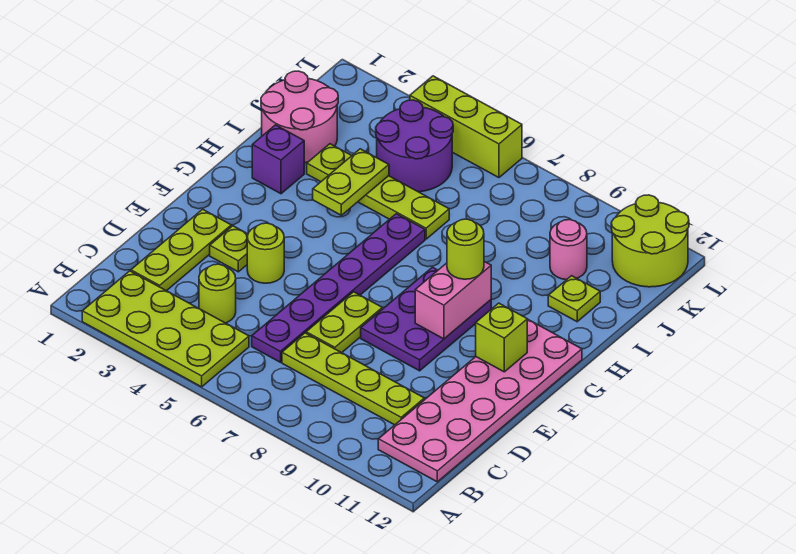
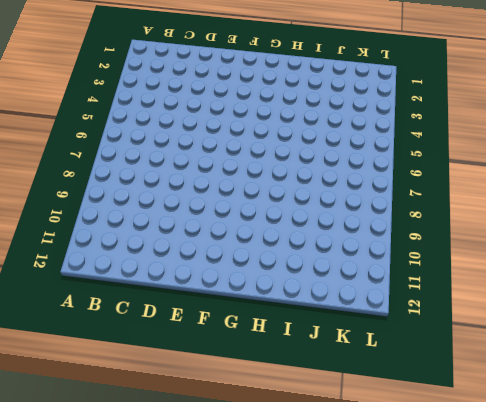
none -> lime 2x4 plate [82,271,249,387]
none -> pink 2x6 plate [378,319,582,482]
none -> lime 1x3 plate [131,209,231,291]

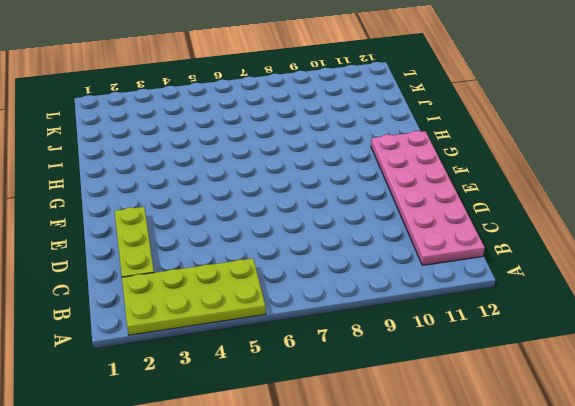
none -> lime 1x1 round brick [199,264,236,323]
none -> purple 1x6 plate [252,214,425,362]
none -> lime 1x4 plate [282,333,424,425]

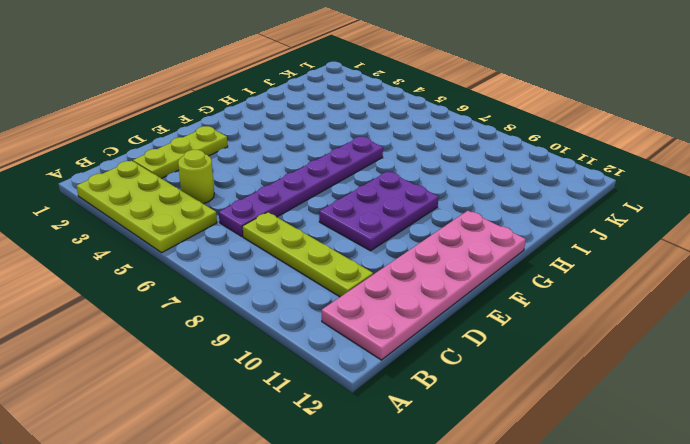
none -> lime 1x2 plate [306,292,382,353]
none -> lime 1x1 plate [210,226,248,272]
none -> lime 1x1 round brick [247,223,284,283]

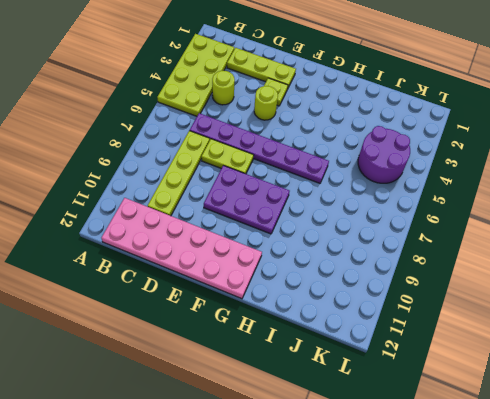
none -> purple 1x1 brick [252,125,304,194]
none -> pink 2x2 round brick [261,71,338,163]
none -> lime 1x4 plate [307,144,449,239]

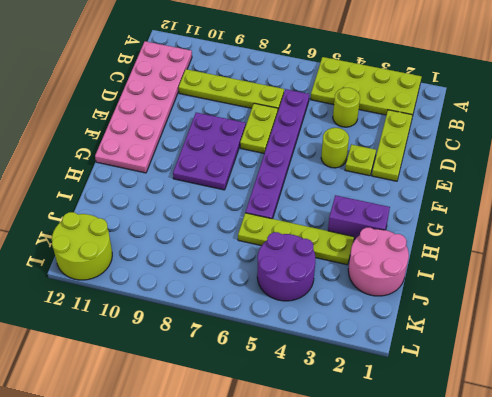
purple 1x2 brick [328,195,390,241] -> purple 1x1 brick [252,125,304,194]
none -> lime 1x1 plate [548,276,600,322]
none -> pink 1x1 round brick [550,220,587,280]
none -> lime 1x3 brick [410,76,522,178]

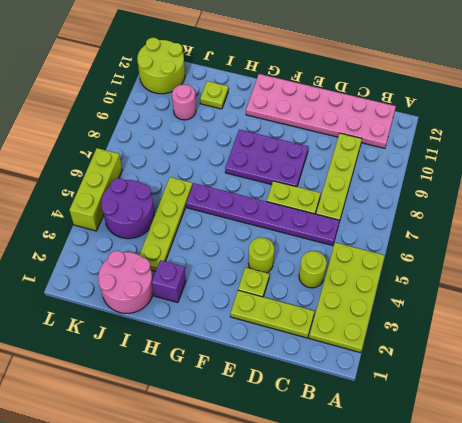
none -> pink 1x2 brick [415,262,491,339]
none -> lime 1x1 brick [476,303,527,372]
none -> lime 1x2 plate [313,149,389,215]

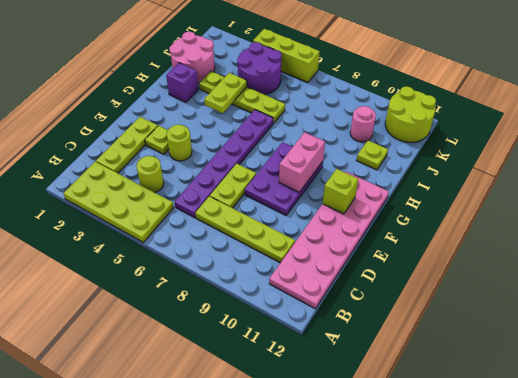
none -> lime 1x1 round brick [447,219,484,279]

